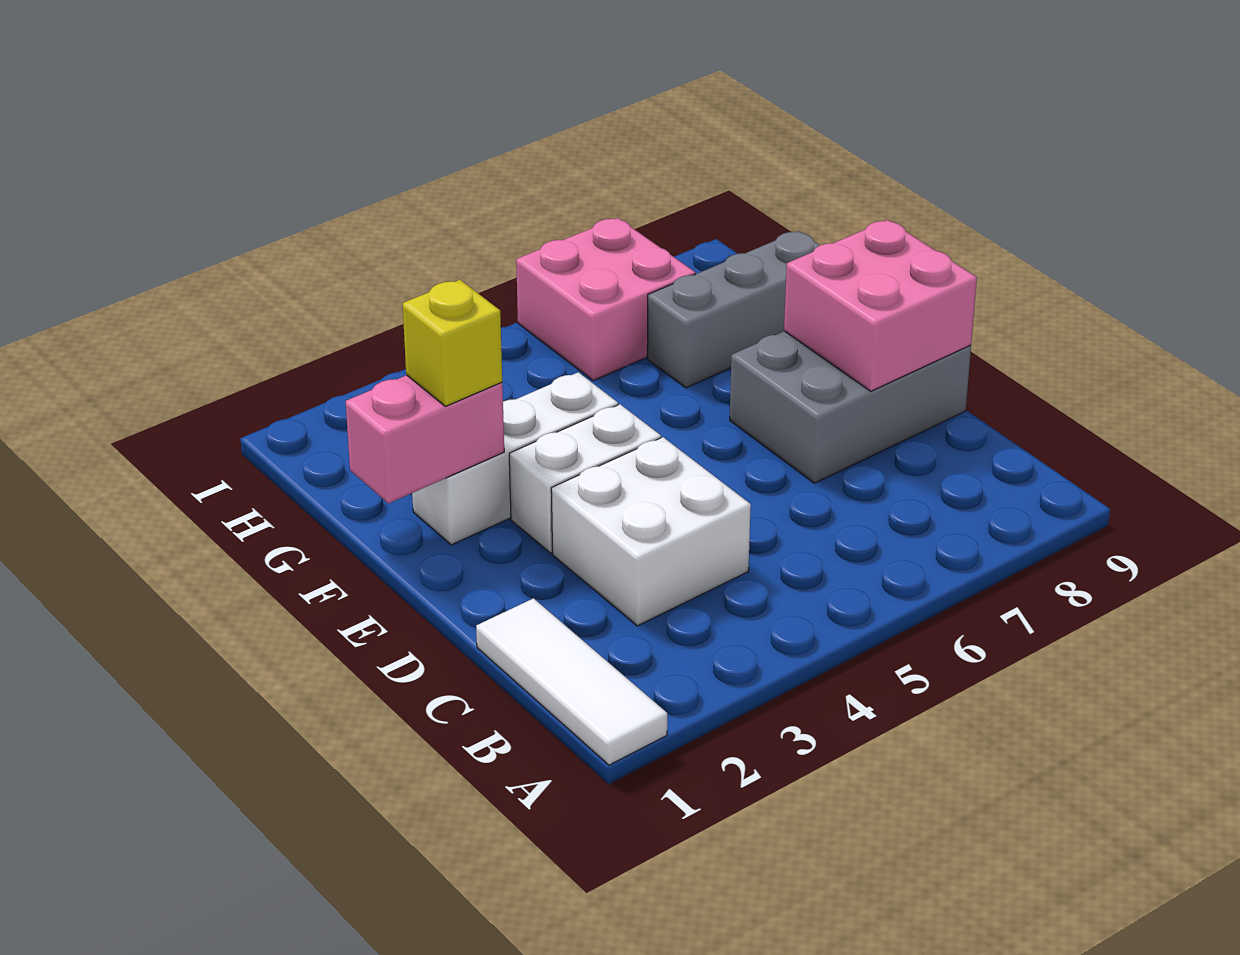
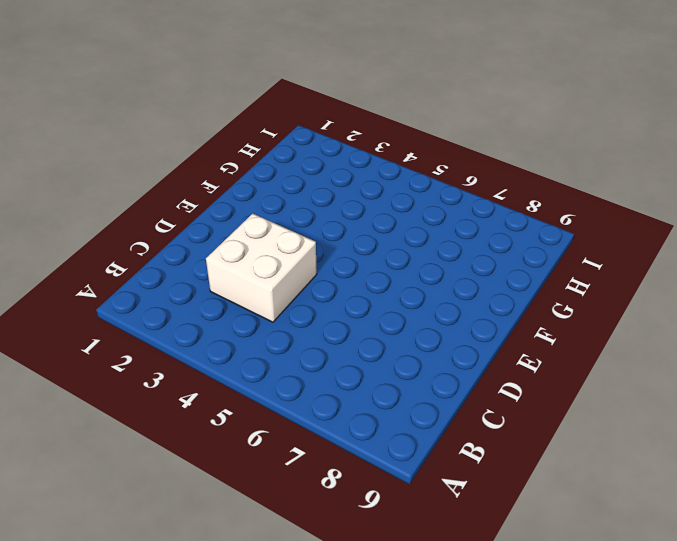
none -> white 1x3 tile [476,598,667,765]
none -> grey 2x3 brick [730,331,971,483]

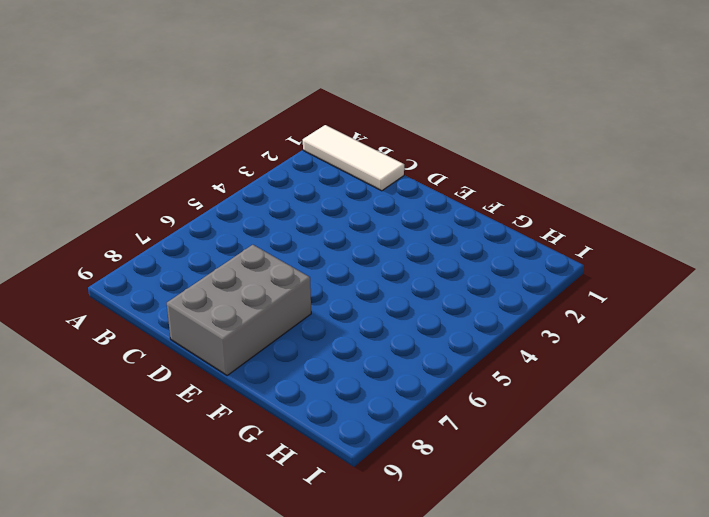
none -> white 2x2 brick [551,437,751,626]
none -> white 1x2 brick [509,404,661,553]

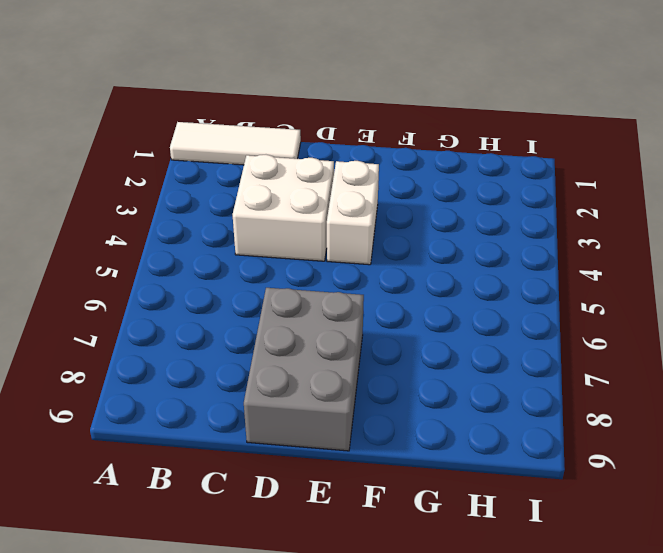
none -> white 1x3 brick [412,372,618,545]
none -> grey 1x3 brick [647,231,820,388]

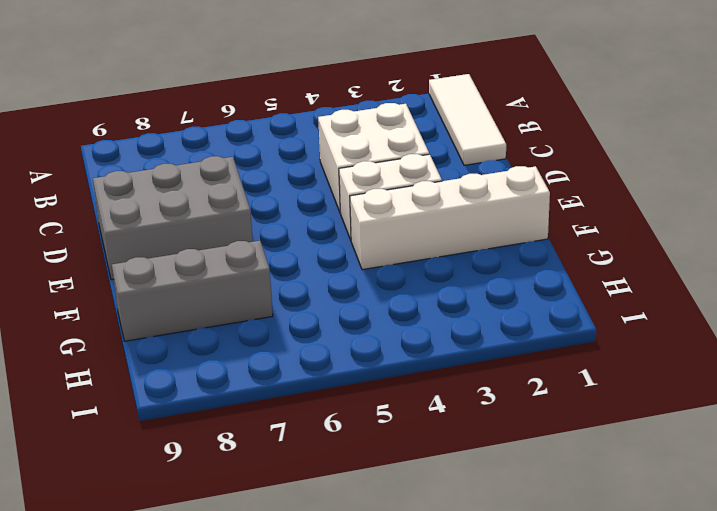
white 1x4 brick [350,166,550,270] -> white 1x3 brick [412,372,618,545]
none -> pink 2x2 brick [516,218,695,381]
none -> pink 2x2 brick [784,220,977,391]

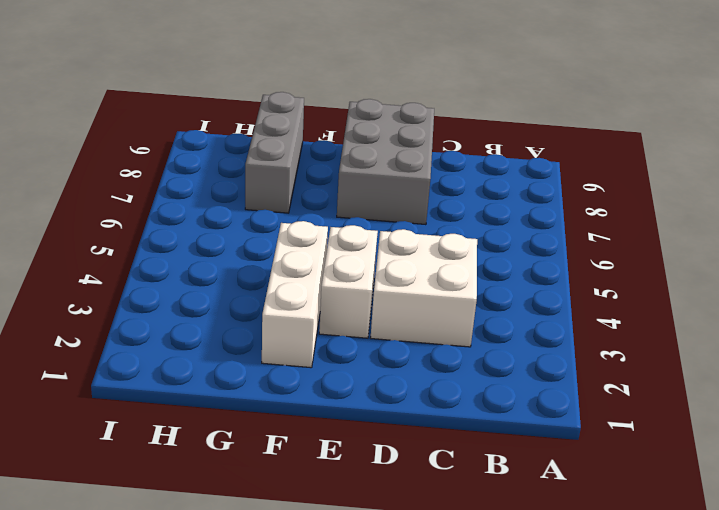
none -> white 1x3 tile [476,598,667,765]
none -> pink 2x2 brick [516,218,695,381]

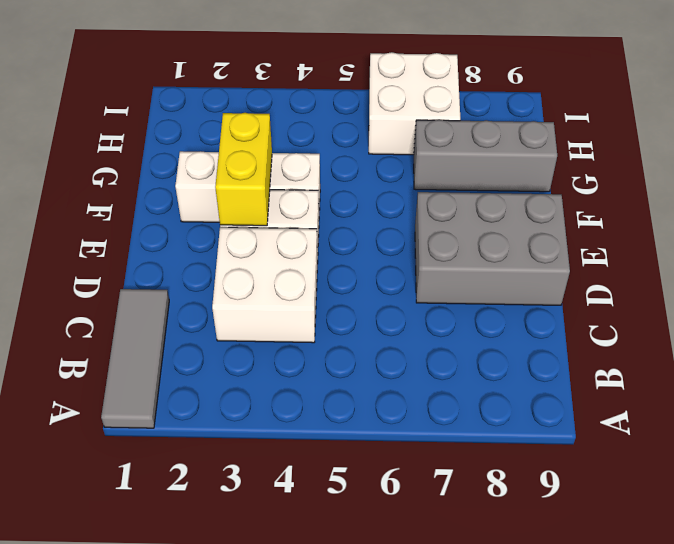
grey 1x3 tile [101,289,169,428] -> white 1x3 tile [476,598,667,765]
yellow 1x2 brick [215,113,272,226] -> none
white 2x2 brick [369,52,460,155] -> pink 2x2 brick [516,218,695,381]
none -> pink 2x2 brick [784,220,977,391]
none -> pink 1x2 brick [346,375,504,503]

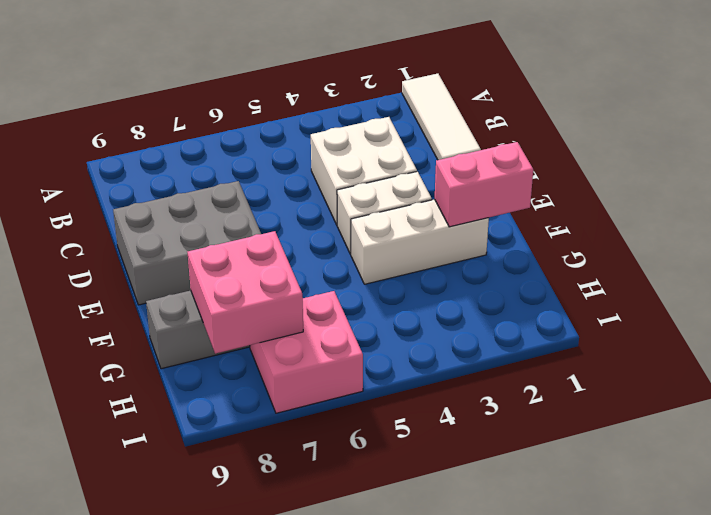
pink 2x2 brick [188,231,303,354] -> pink 2x2 brick moved to [784,220,977,391]
none -> yellow 1x1 brick [403,280,502,406]

